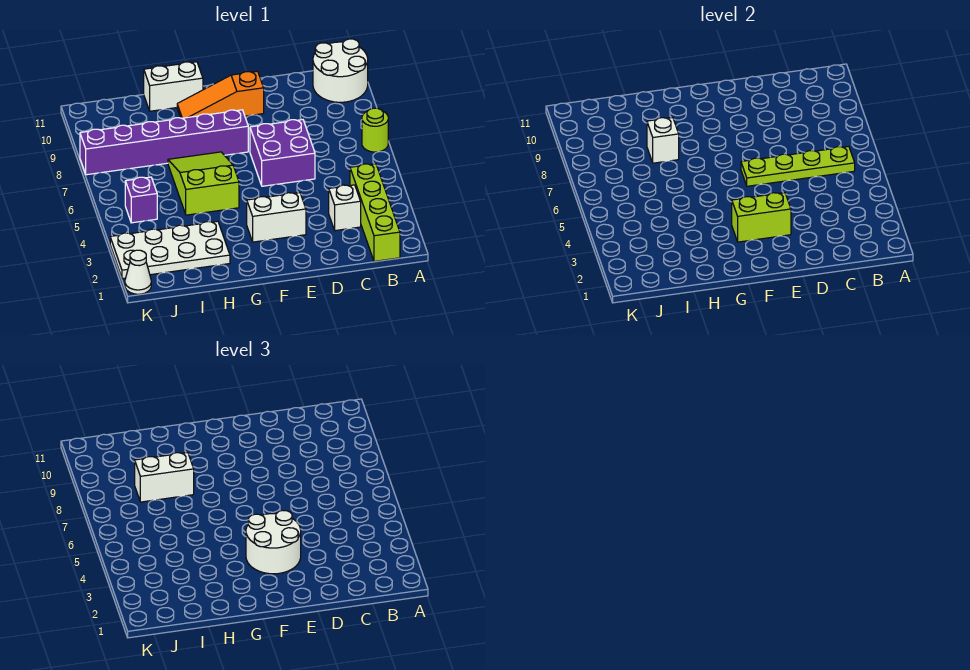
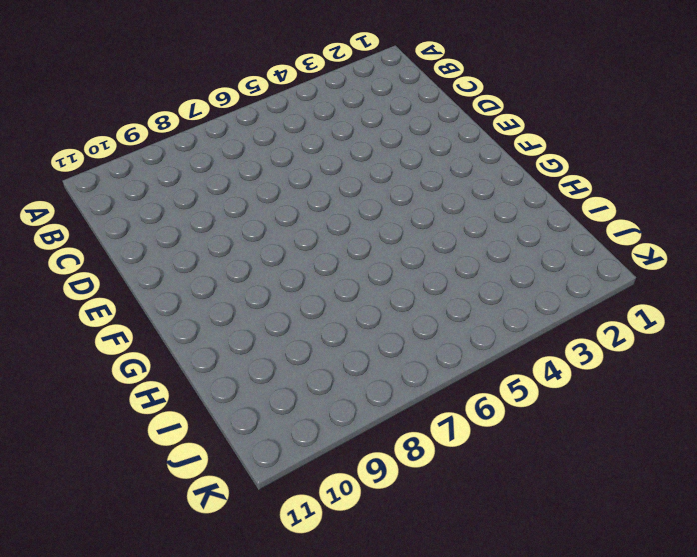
none -> lime 1x1 round brick [362,108,388,152]
none -> white 2x2 round brick [313,39,368,102]
none -> lime 1x4 brick [350,164,400,261]

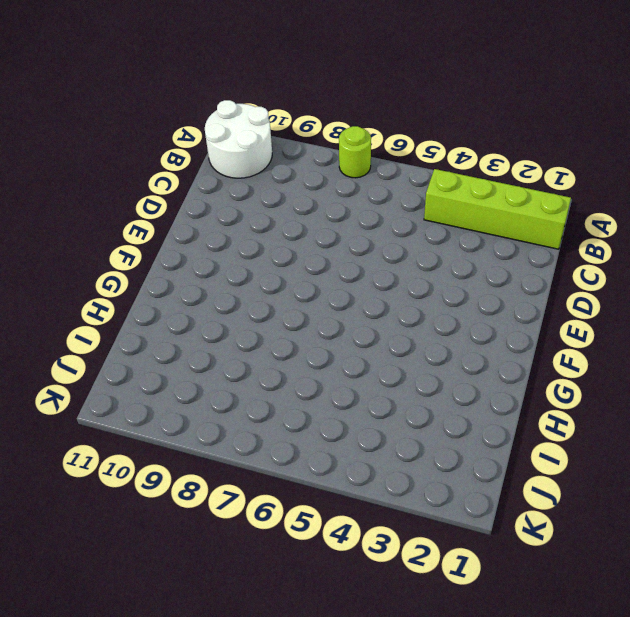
none -> white 1x1 brick [329,185,361,231]
none -> purple 2x2 brick [250,120,315,186]
none -> white 1x2 brick [247,193,306,242]

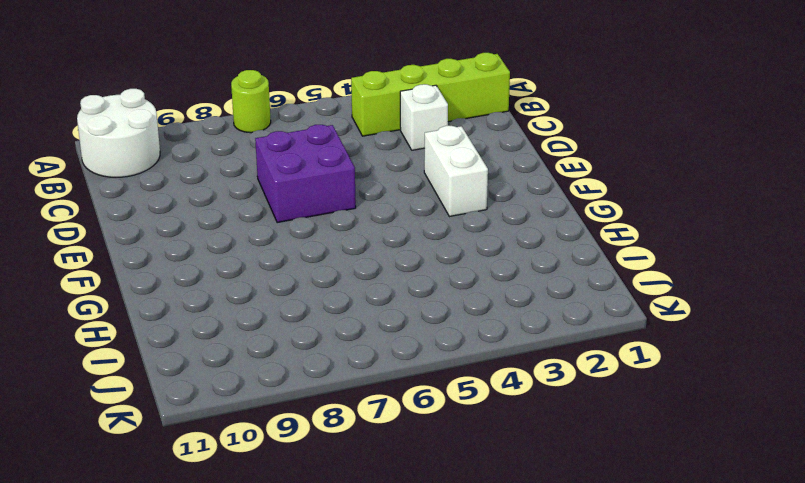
none -> orange 1x3 slope [177,71,264,118]
none -> purple 1x6 brick [80,110,248,175]
none -> lime 2x3 slope [168,152,239,215]

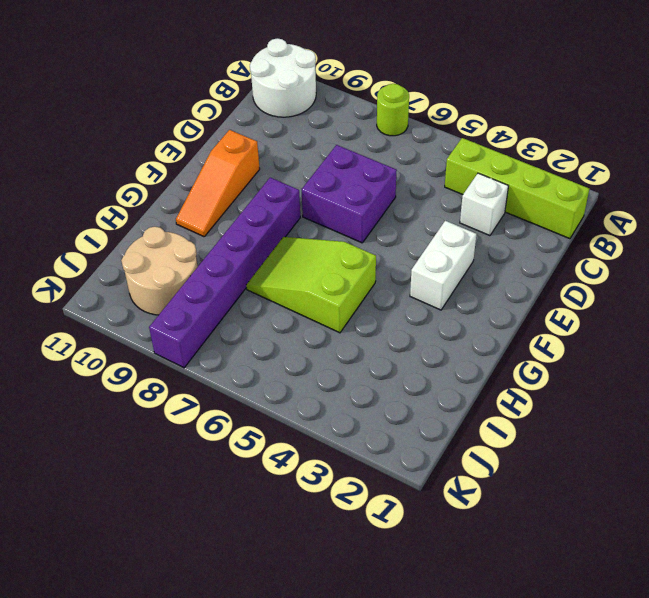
tan 2x2 round brick [121,227,198,315] -> none
none -> white 1x2 brick [144,62,203,111]
none -> white 2x4 plate [110,221,230,279]
none -> purple 1x1 brick [125,177,157,223]

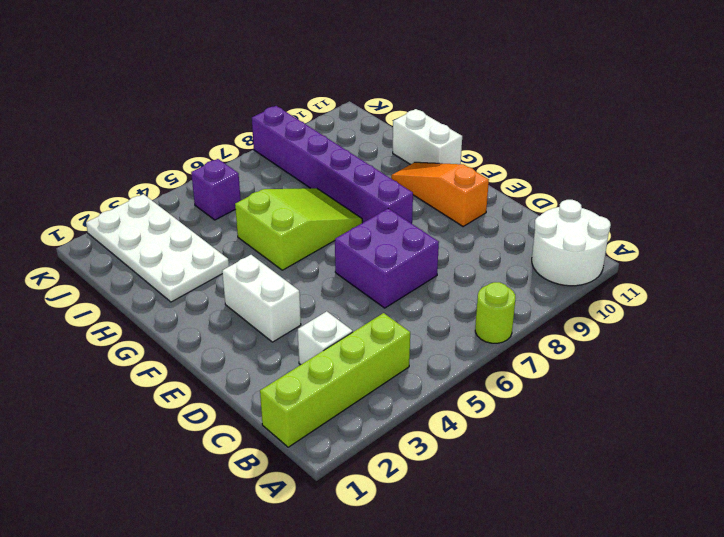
none -> white 1x1 cone [125,250,151,294]
none -> lime 1x4 plate [741,146,855,186]
none -> lime 1x2 brick [732,193,791,242]

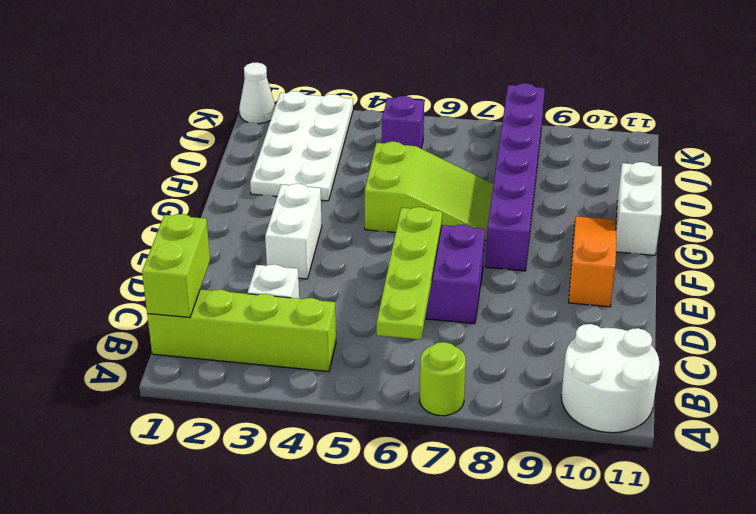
lime 1x2 brick [142,214,210,318] -> lime 1x2 brick moved to [732,193,791,242]
none -> white 1x1 brick [647,118,679,163]
none -> white 2x2 round brick [246,510,301,574]
none -> white 1x2 brick [135,453,194,502]

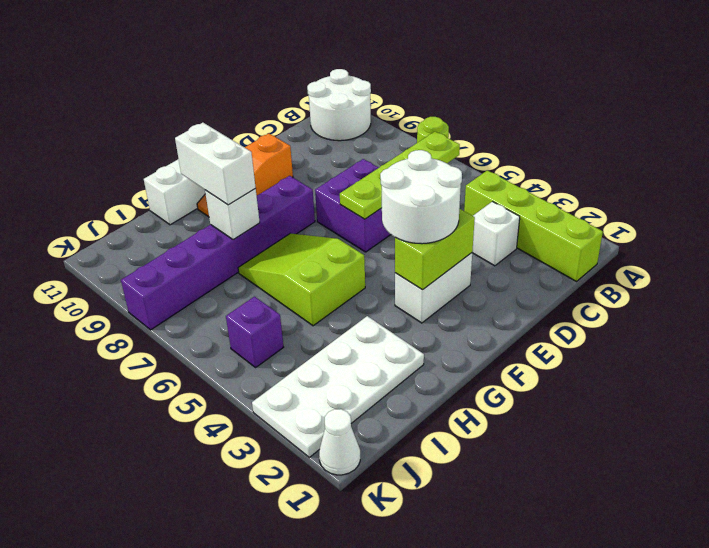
white 1x2 brick [175,123,256,205] -> white 1x2 brick turned to [135,453,194,502]

